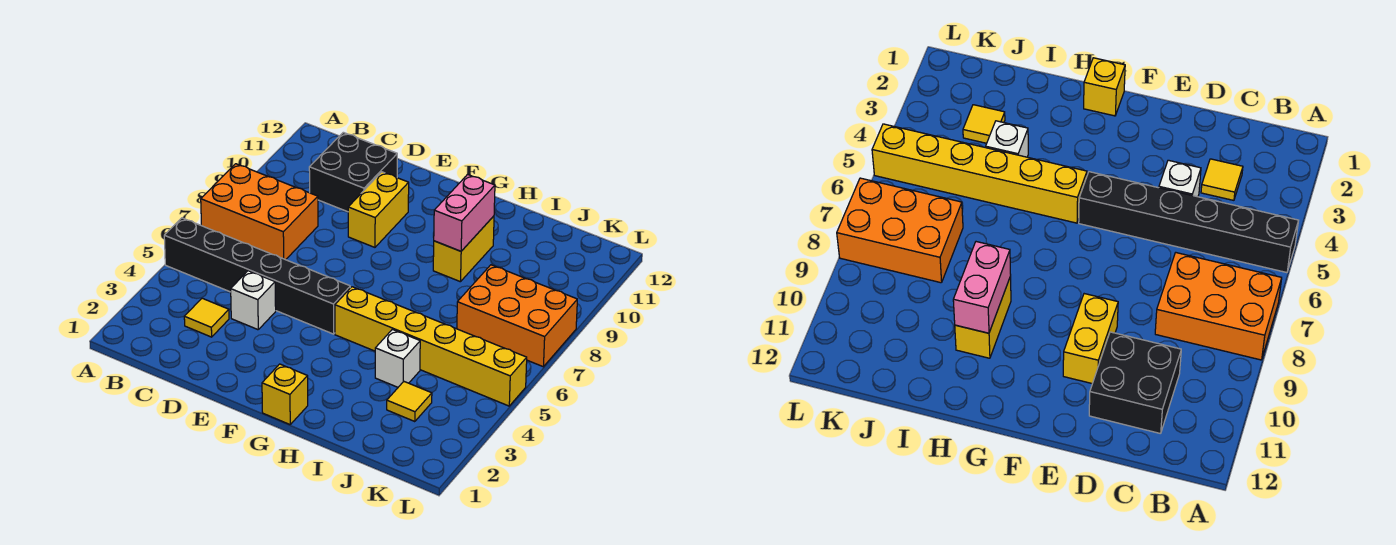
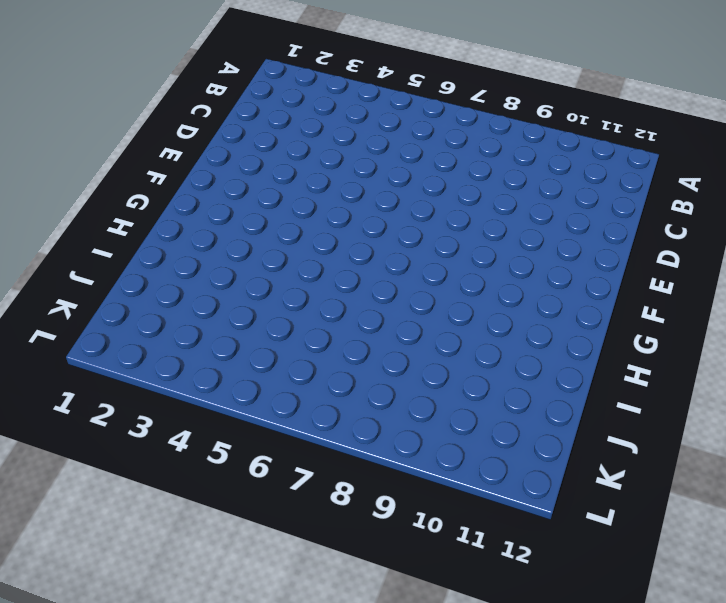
none -> black 1x6 brick [164,218,350,334]
none -> orange 2x3 brick [201,164,318,260]
none -> yellow 1x1 tile [184,298,229,337]

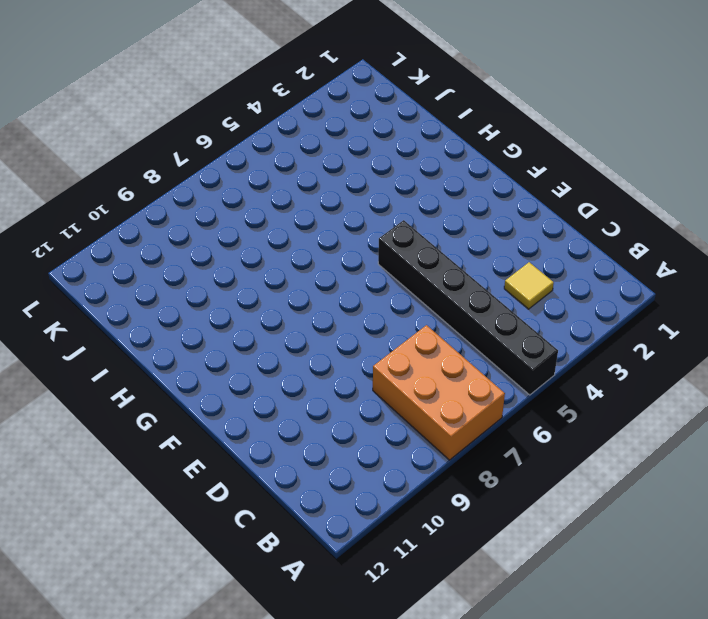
none -> black 2x2 brick [309,132,397,212]
none -> white 1x1 brick [231,271,276,330]
none -> yellow 1x2 brick [348,172,409,247]

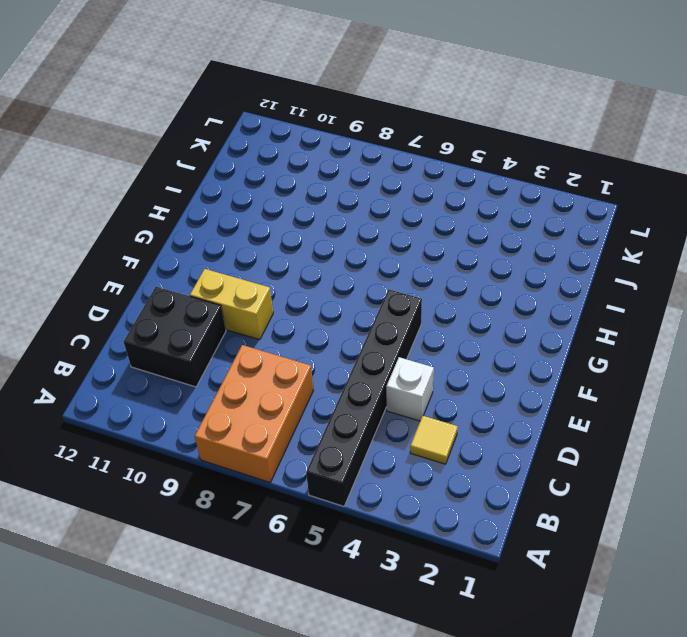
none -> yellow 1x1 brick [262,364,308,424]
none -> yellow 1x6 brick [335,287,527,406]
none -> yellow 1x2 brick [433,216,494,282]

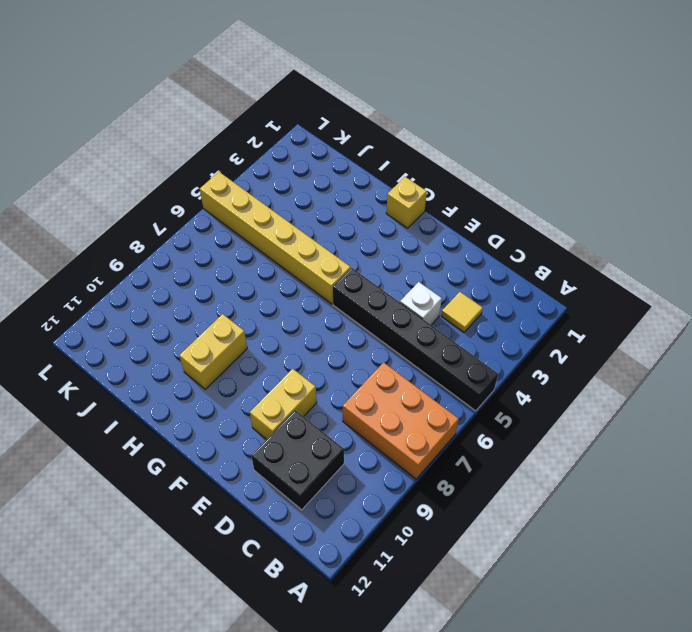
none -> white 1x1 brick [375,329,420,387]
none -> yellow 1x1 tile [387,382,432,422]
none -> orange 2x3 brick [457,265,577,367]

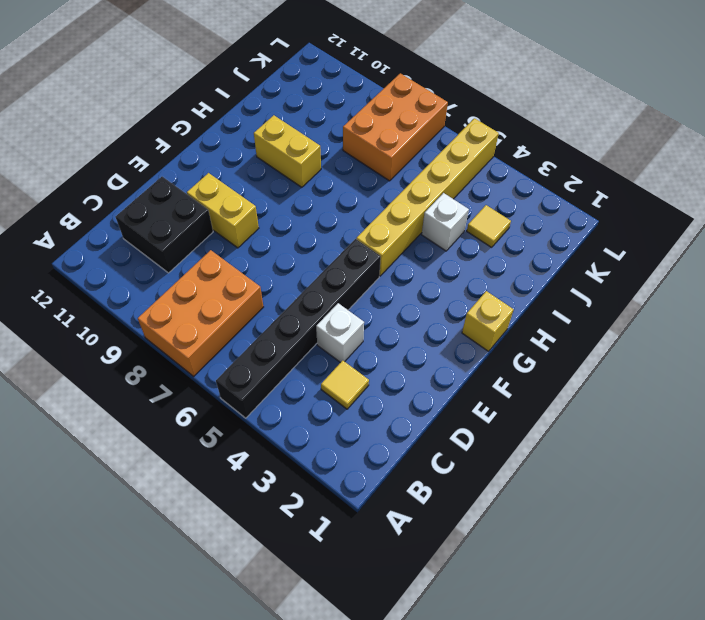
none -> pink 1x2 brick [434,175,495,251]

